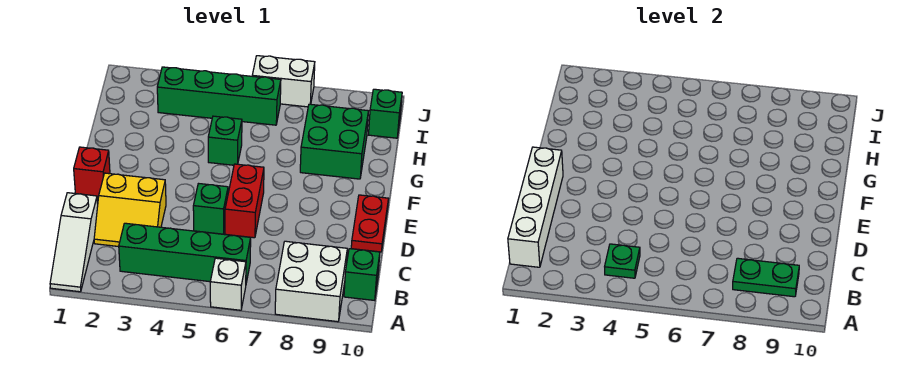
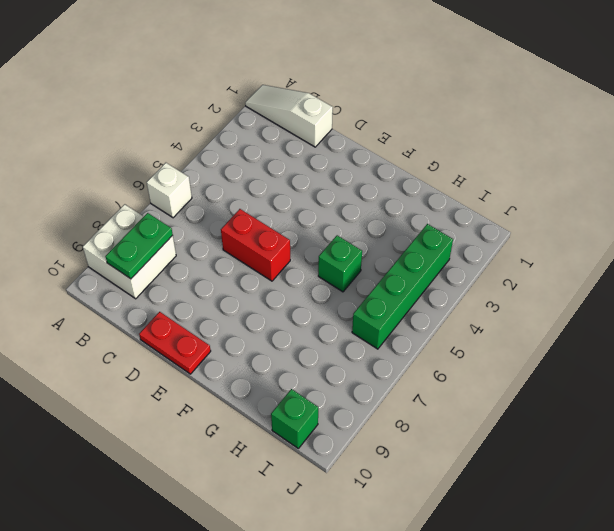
none -> green 1x4 brick [119,223,251,283]
none -> green 1x1 brick [344,249,380,300]
none -> yellow 2x2 slope [94,173,166,247]

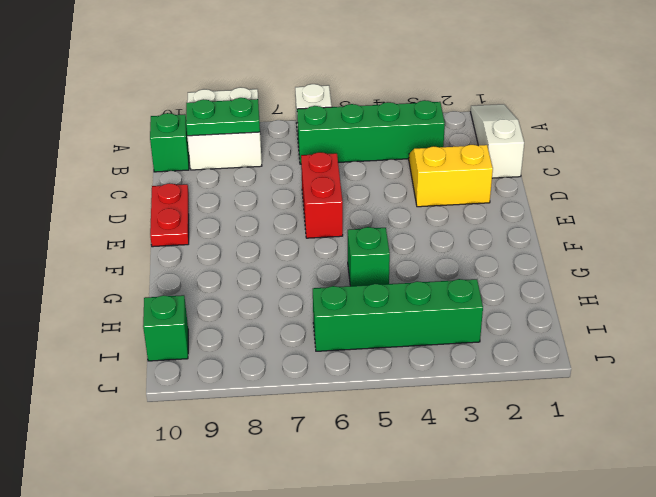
none -> green 1x1 brick [193,184,228,234]
none -> red 1x1 brick [74,147,110,196]
none -> green 2x2 brick [300,104,368,179]

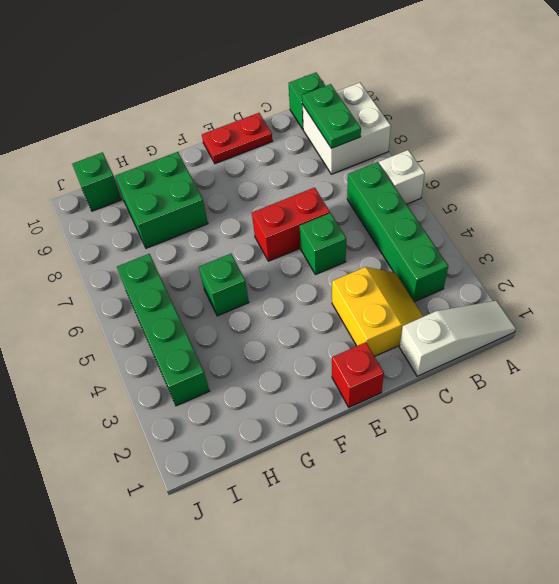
none -> white 1x2 brick [252,56,315,107]
none -> white 1x4 brick [508,147,563,267]
none -> green 1x1 plate [605,244,640,278]

